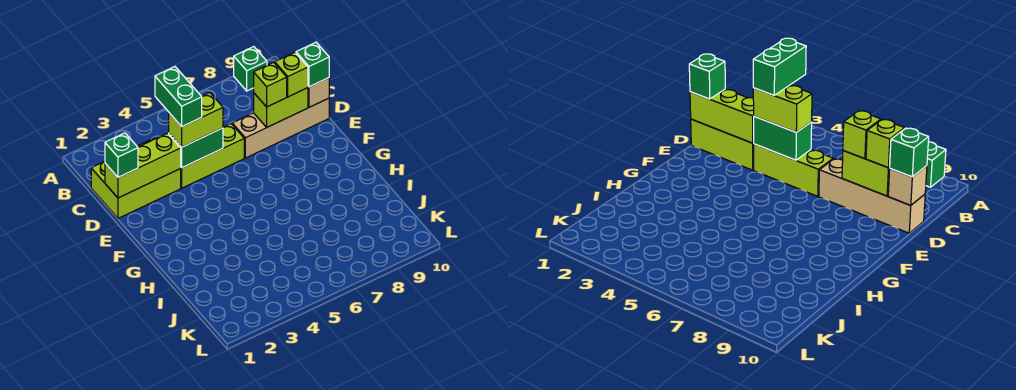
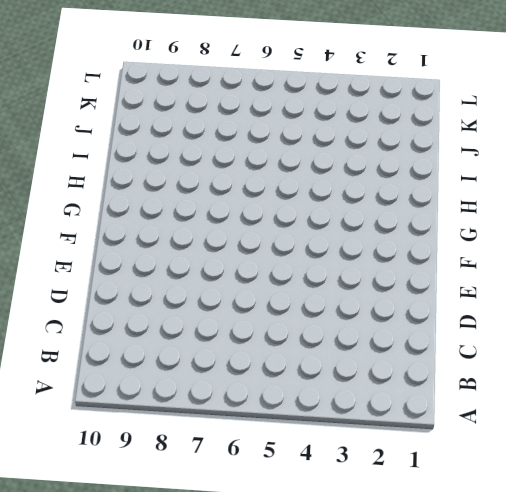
none -> green 1x1 brick [234,47,267,91]
none -> lime 2x3 brick [91,138,181,218]
none -> lime 1x3 brick [180,124,244,188]

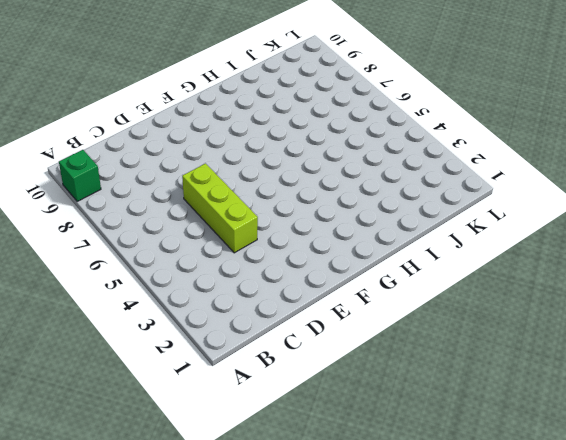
none -> lime 2x3 brick [91,138,181,218]
none -> tan 1x4 brick [232,98,329,158]
none -> lime 1x3 brick [105,133,181,198]

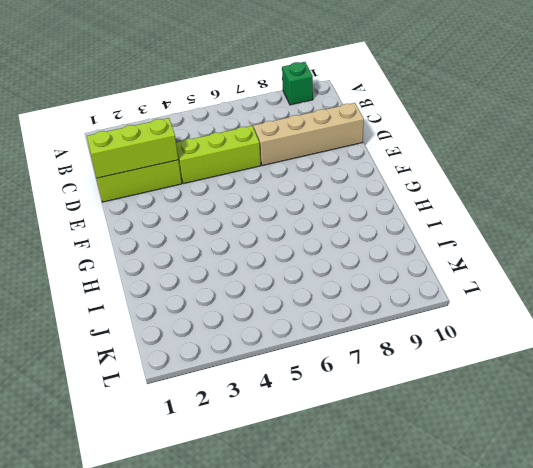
none -> green 1x2 brick [169,128,223,168]
none -> lime 1x2 brick [254,88,308,127]
none -> tan 1x1 brick [308,78,329,107]

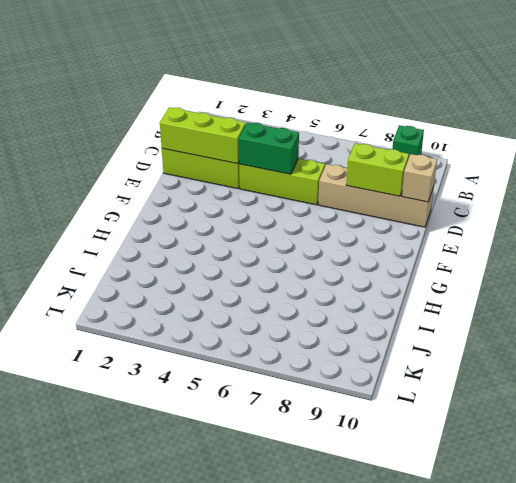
none -> green 1x1 brick [105,133,138,177]
none -> lime 1x2 brick [169,93,223,147]
none -> lime 1x1 brick [254,62,287,107]

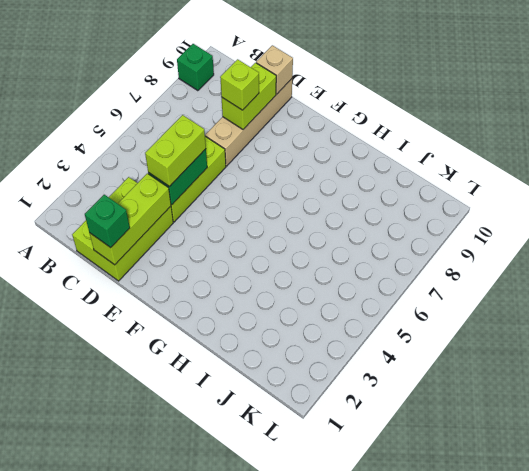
none -> lime 1x1 brick [275,52,308,97]
none -> green 1x1 brick [296,42,329,87]
none -> green 1x2 brick [155,67,202,127]

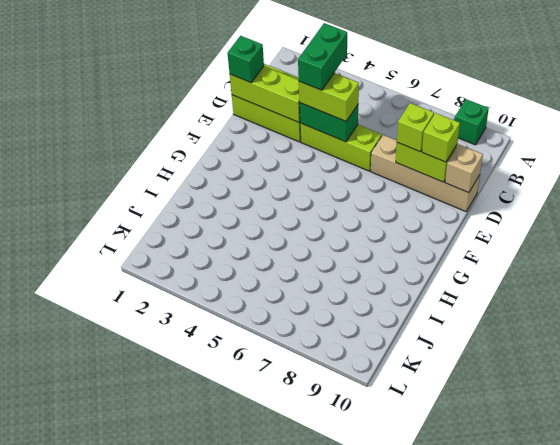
none -> green 1x1 brick [296,42,329,87]

